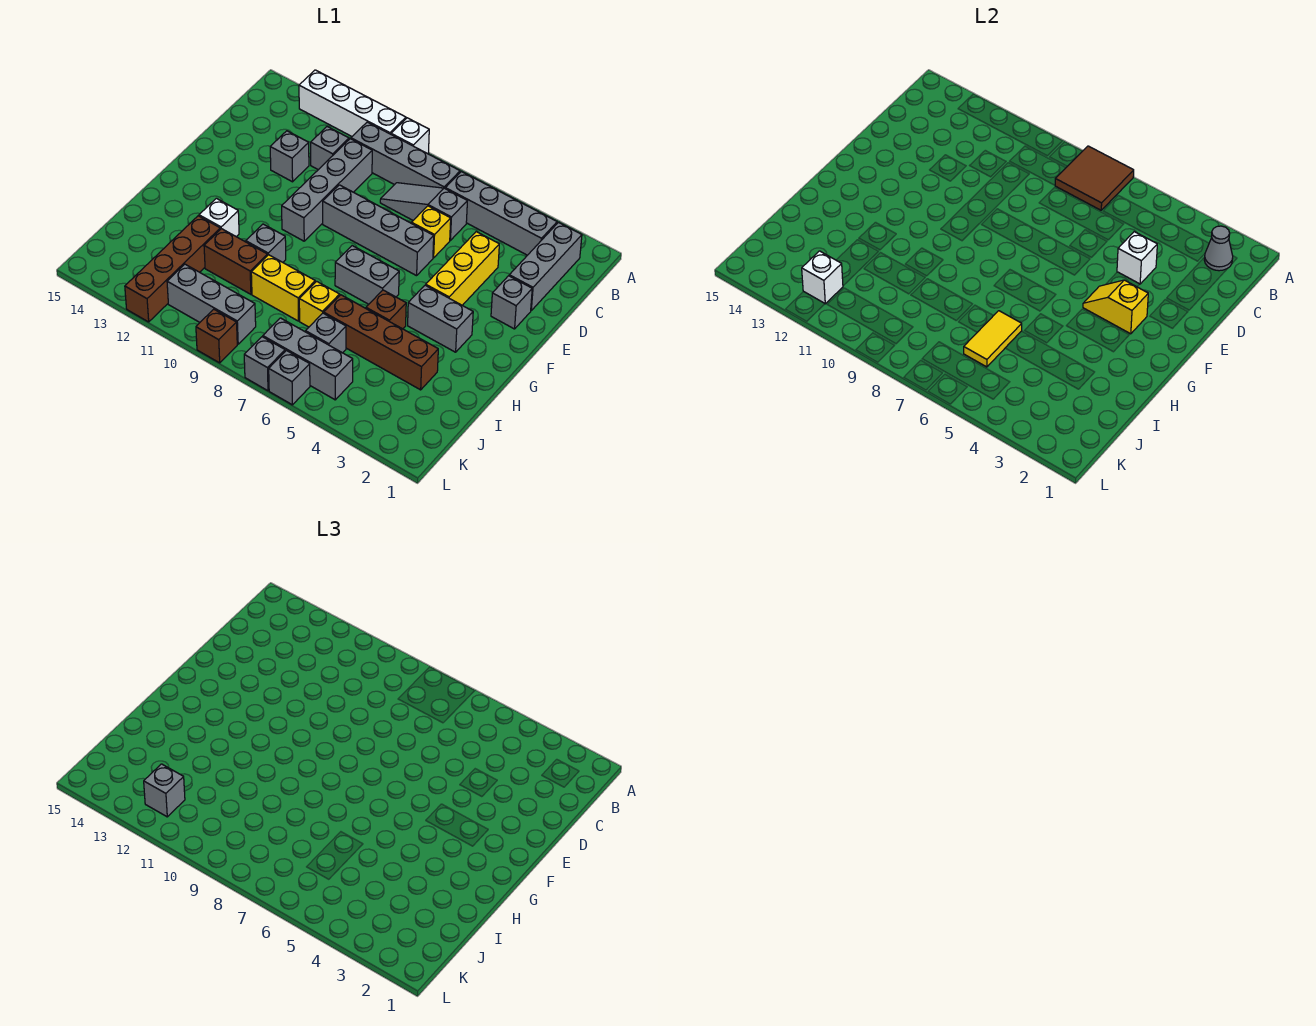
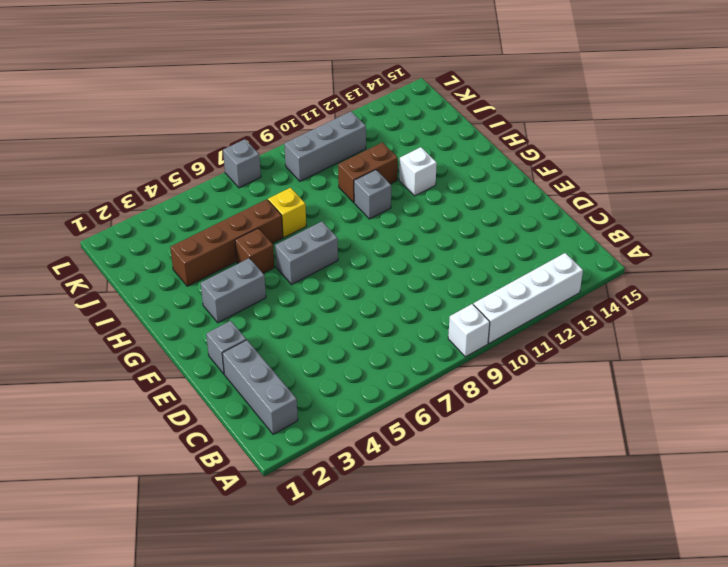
none -> grey 1x4 brick [445,172,557,255]
none -> grey 1x4 brick [351,122,460,188]
none -> grey 1x3 slope [380,183,467,240]
none -> grey 1x4 brick [282,139,372,241]

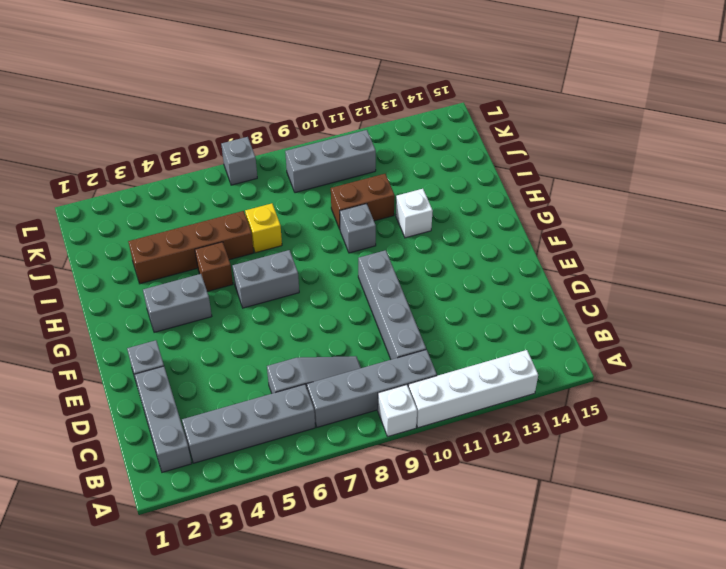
none -> grey 1x1 brick [311,127,349,170]
none -> yellow 1x3 brick [426,232,499,305]
none -> yellow 1x1 brick [412,206,451,258]
none -> grey 1x1 brick [270,131,309,182]

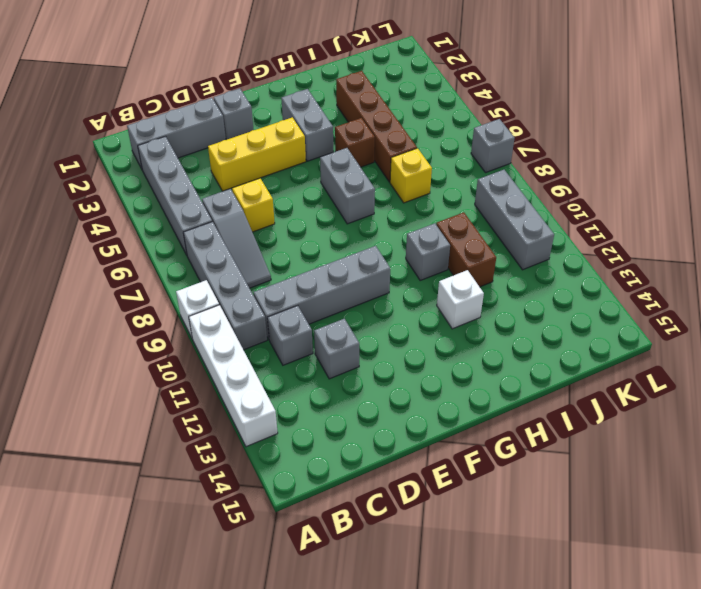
none -> grey 1x4 brick [323,185,434,276]
none -> yellow 1x2 brick [251,255,315,321]
none -> brown 1x4 brick [125,216,220,322]
none -> grey 1x1 brick [306,313,346,353]

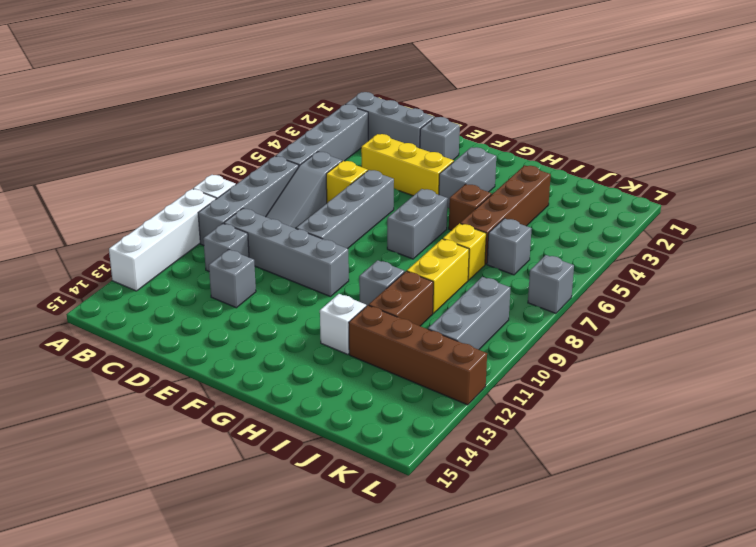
none -> grey 1x3 brick [263,318,353,400]
none -> grey 1x1 brick [269,350,310,405]
none -> brown 1x1 brick [196,309,237,363]
none -> brown 2x2 tile [1055,146,1134,210]

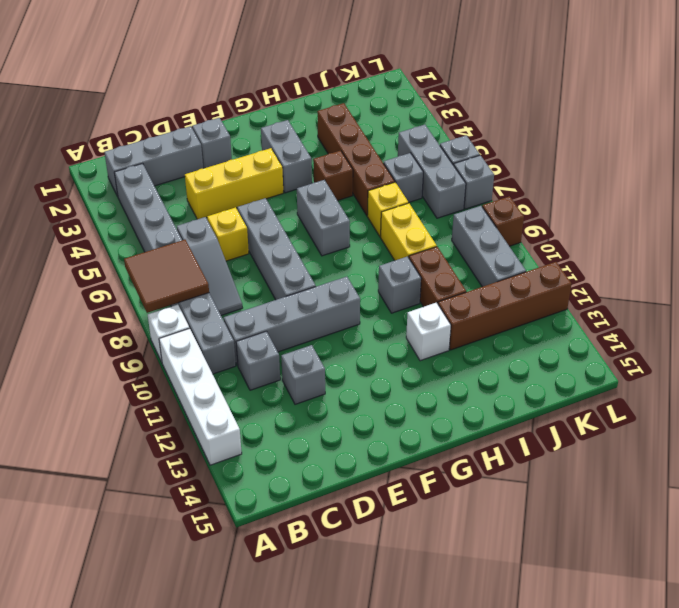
none -> grey 1x1 cone [1204,226,1233,271]
none -> white 1x1 brick [1117,232,1157,284]
none -> yellow 1x2 slope [1083,280,1148,334]
none -> yellow 1x2 tile [964,311,1022,367]

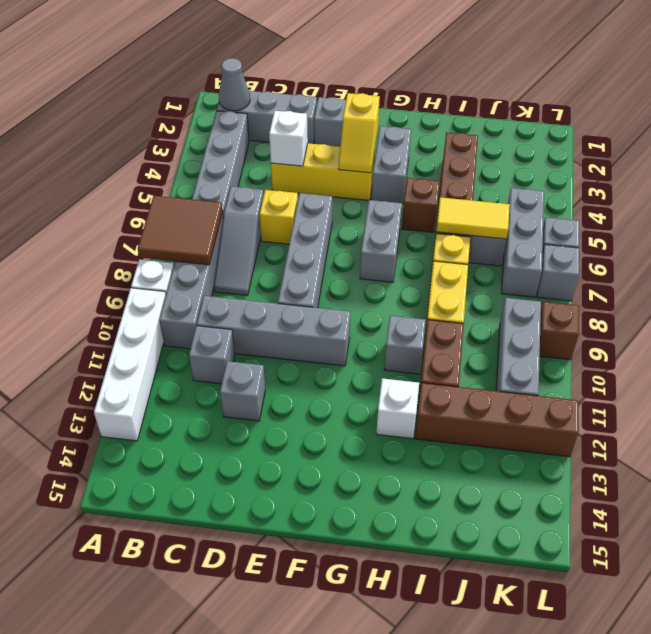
none -> white 1x1 brick [802,251,843,304]
none -> grey 1x1 brick [144,764,185,817]

